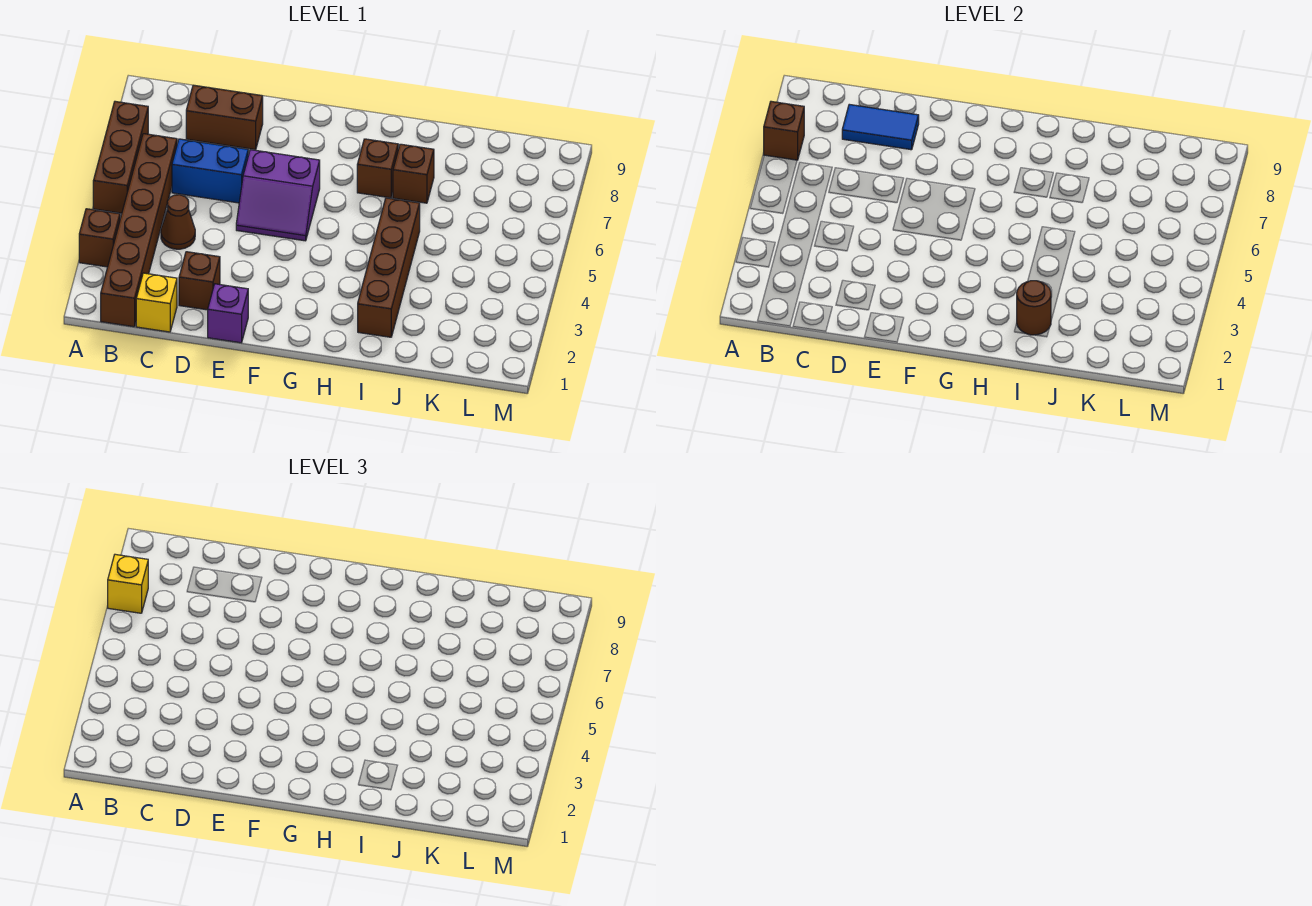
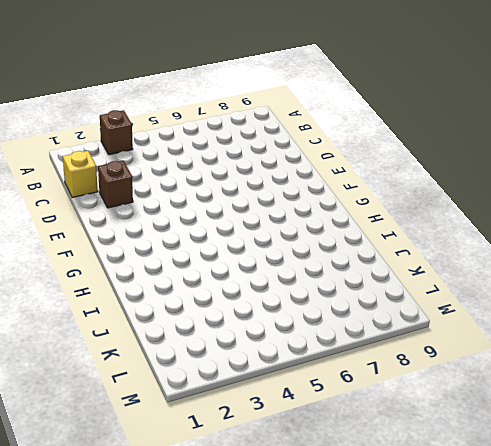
none -> brown 1x3 brick [93,101,148,213]
none -> brown 1x6 brick [101,134,177,327]
none -> brown 1x1 cone [161,195,195,249]

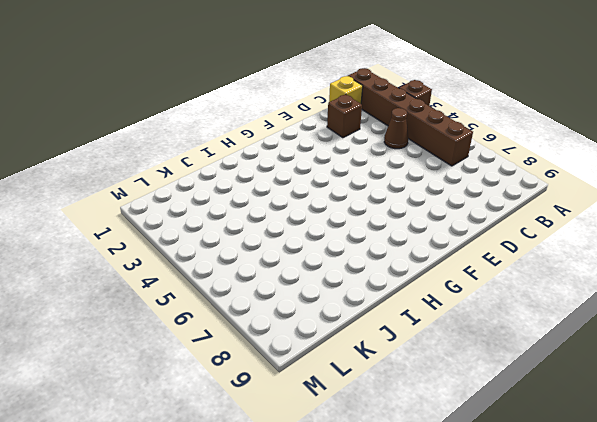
none -> brown 1x3 brick [93,101,148,213]
none -> blue 1x2 brick [172,139,248,203]
none -> brown 1x2 brick [186,85,263,150]

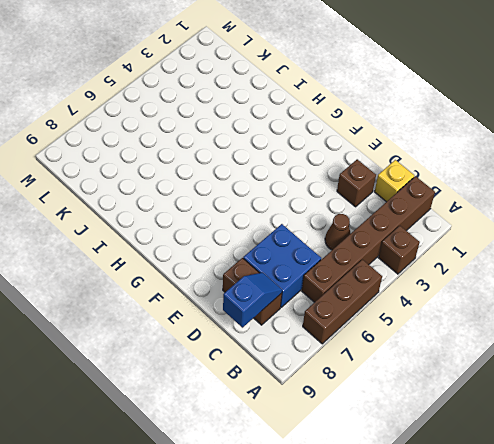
blue 2x2 brick [243,224,321,307] -> blue 1x2 brick [172,139,248,203]
blue 1x2 slope [223,272,282,328] -> blue 1x2 tile [842,104,919,150]
none -> purple 1x1 brick [208,284,248,343]
none -> purple 2x2 slope [236,150,320,241]
none -> brown 1x1 brick [357,139,398,198]

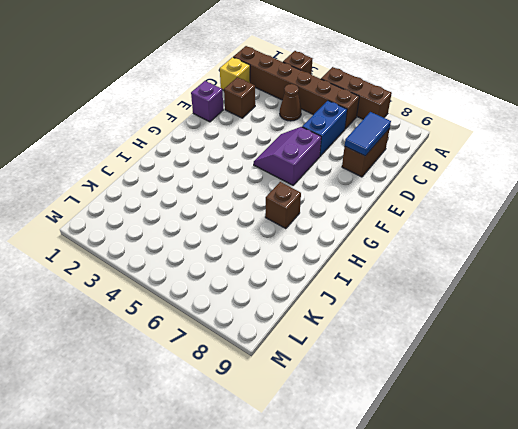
none -> brown 1x4 brick [358,198,420,337]
none -> brown 1x1 brick [393,144,434,203]
none -> brown 1x1 brick [764,101,804,160]

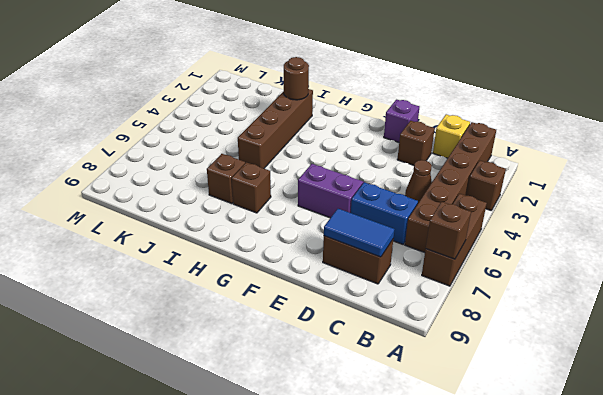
none -> yellow 1x1 brick [108,554,148,613]

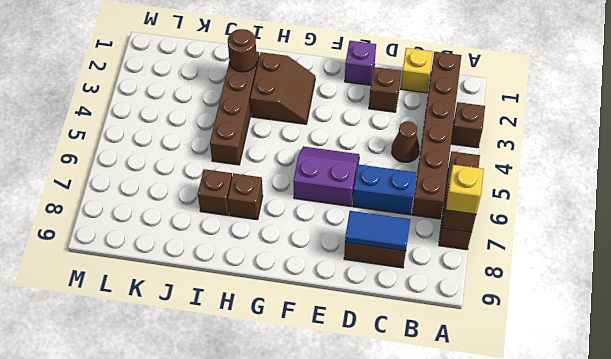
brown 2x2 slope [250,52,315,124] -> none

